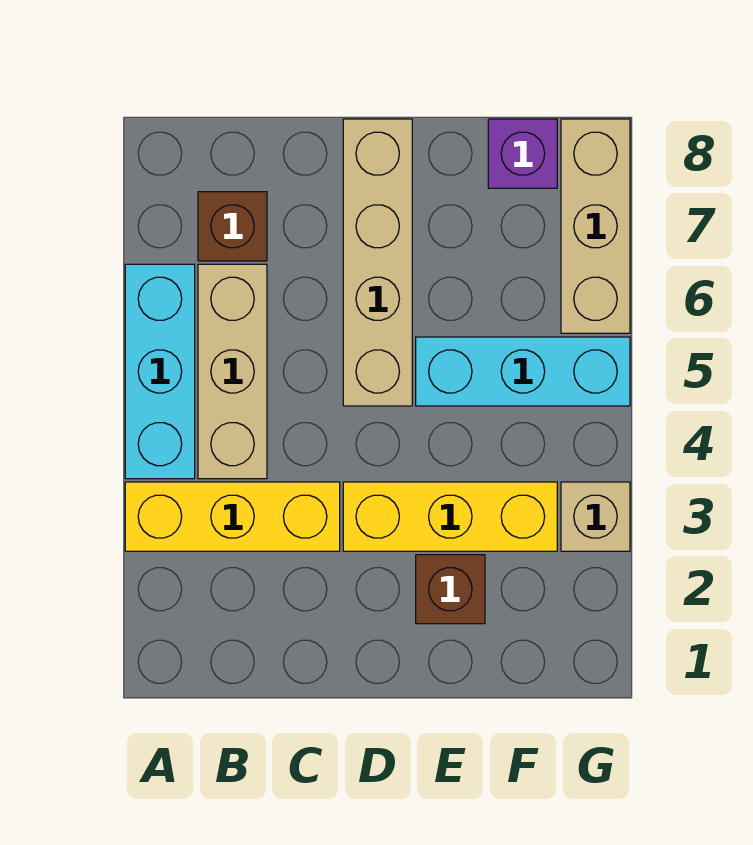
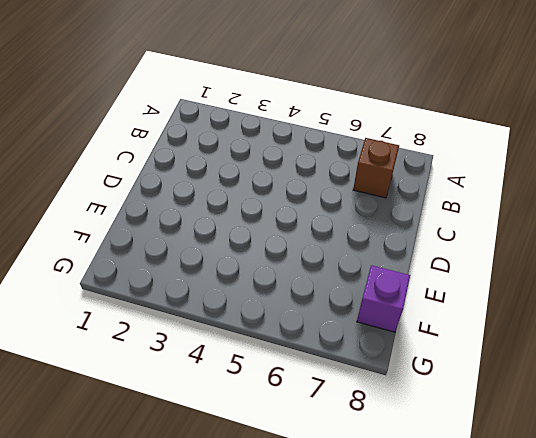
none -> yellow 1x3 brick [125,482,340,551]
none -> cyan 1x3 brick [125,264,195,479]

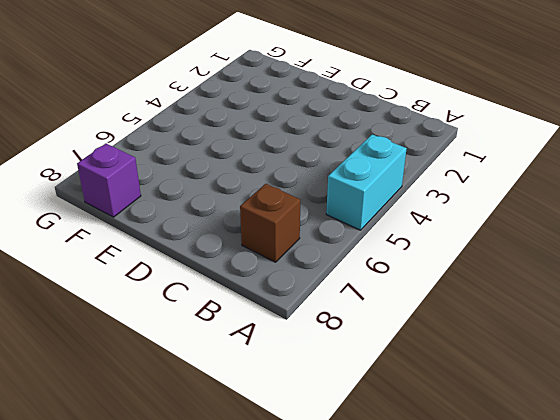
cyan 1x2 brick [326,134,407,230] -> cyan 1x3 brick [125,264,195,479]
none -> yellow 1x3 brick [125,482,340,551]
none -> tan 1x3 brick [198,264,267,479]

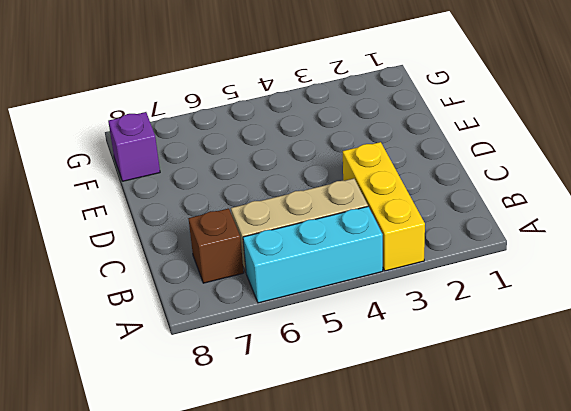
none -> yellow 1x3 brick [343,482,557,551]
none -> tan 1x4 brick [343,119,412,406]

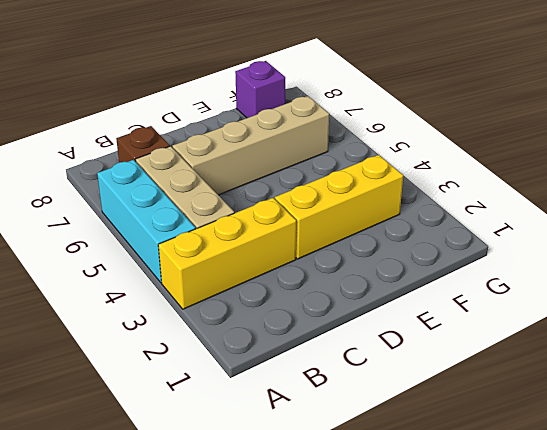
tan 1x4 brick [172,96,329,195] -> tan 1x4 brick turned to [343,119,412,406]
none -> brown 1x1 brick [416,555,485,624]
none -> cyan 1x3 brick [416,337,630,406]

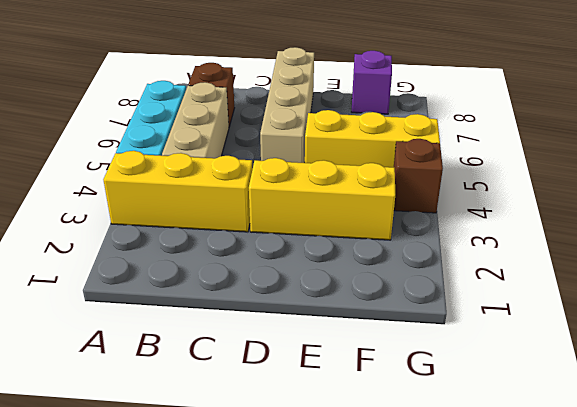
yellow 1x3 brick [305,110,440,167] -> cyan 1x3 brick [416,337,630,406]
brown 1x1 brick [394,139,443,213] -> brown 1x1 brick moved to [416,555,485,624]
none -> tan 1x1 brick [561,482,630,551]
none -> tan 1x3 brick [561,119,630,333]

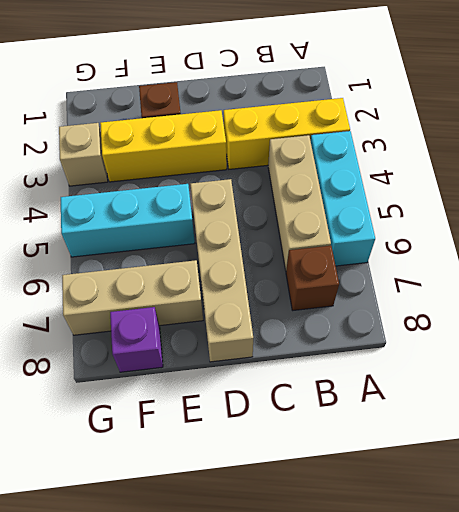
tan 1x3 brick [62,260,203,335] -> tan 1x3 brick turned to [561,119,630,333]

